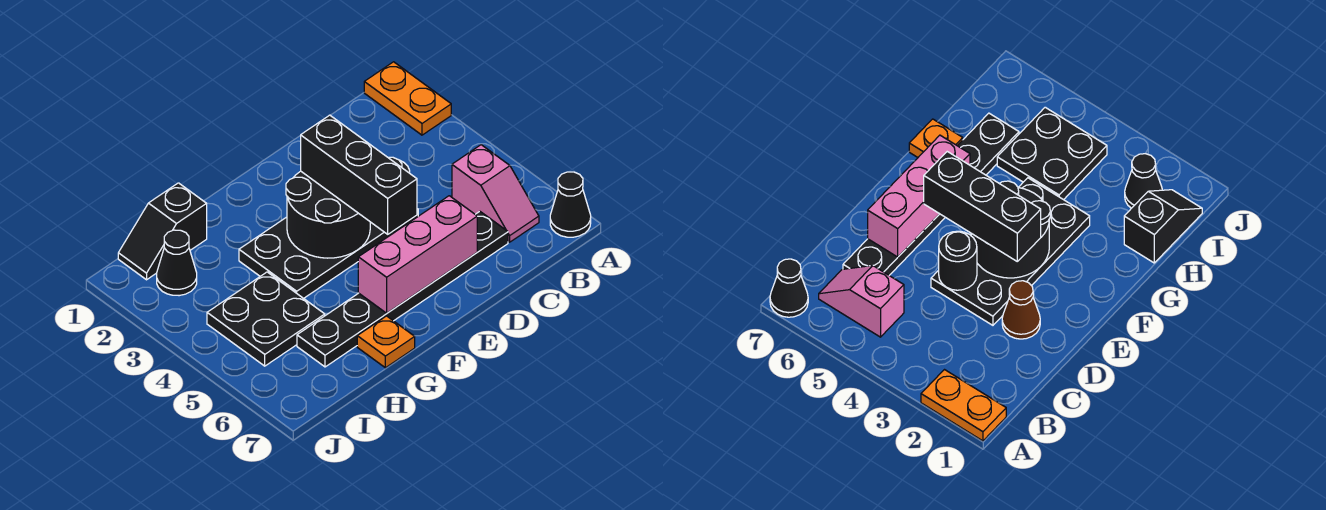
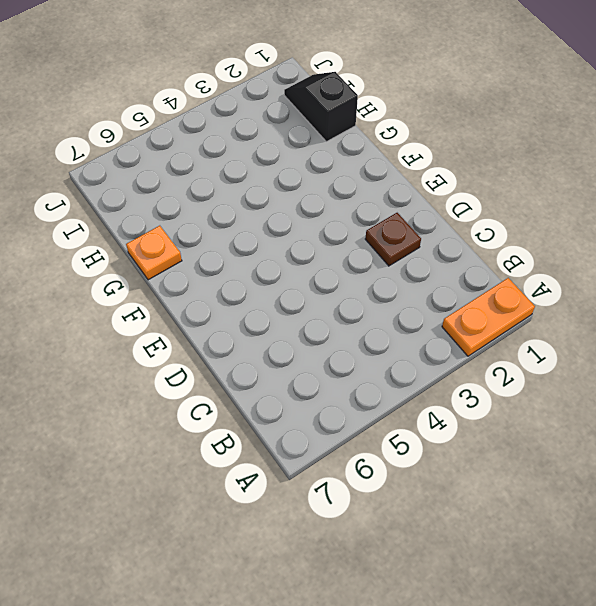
brown 1x1 plate [365,213,421,266] -> brown 1x1 cone [1002,281,1040,339]
none -> black 1x1 cone [550,172,591,237]
none -> pink 1x2 slope [452,145,539,242]
none -> black 1x6 plate [297,212,508,367]

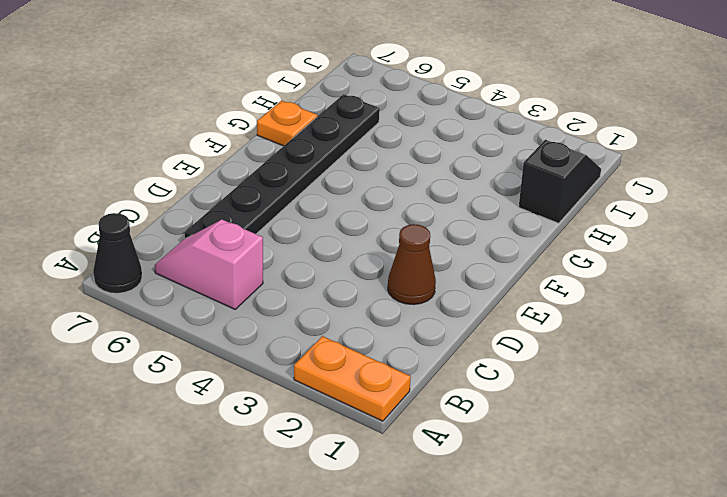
none -> black 2x4 plate [239,209,418,298]
none -> black 2x2 plate [207,272,325,366]
none -> black 1x1 cone [157,230,197,296]

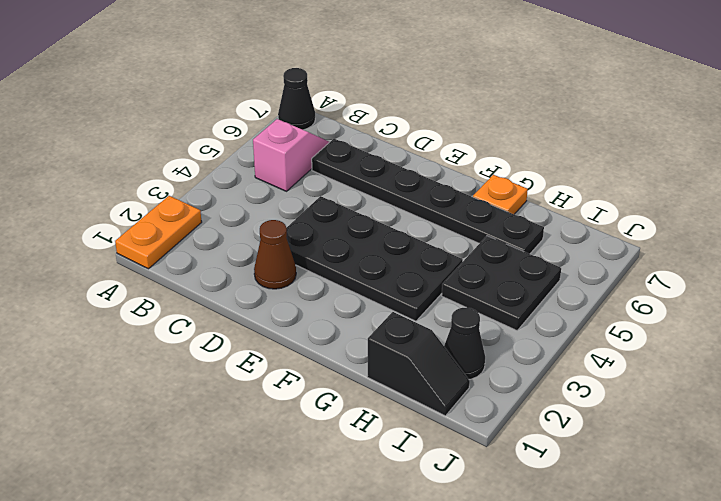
none -> black 1x1 round brick [939,231,977,290]
none -> pink 1x3 brick [358,196,477,313]
none -> black 2x2 round brick [286,171,370,258]

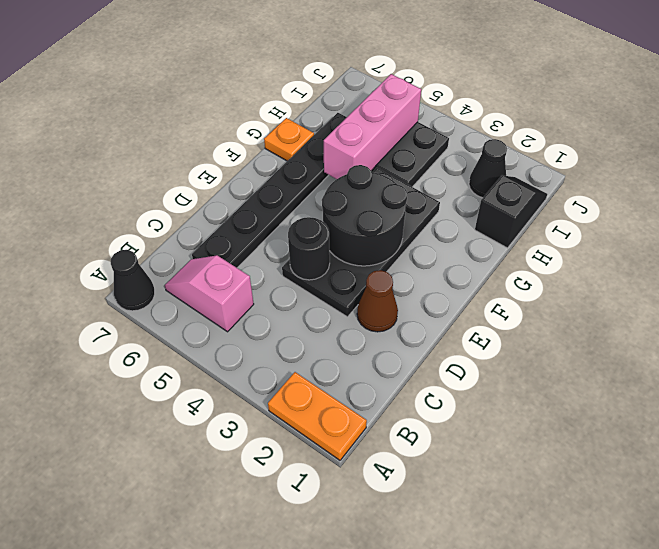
pink 1x3 brick [324,74,421,179] -> pink 1x3 brick moved to [358,196,477,313]
none -> black 1x3 brick [301,115,417,234]

